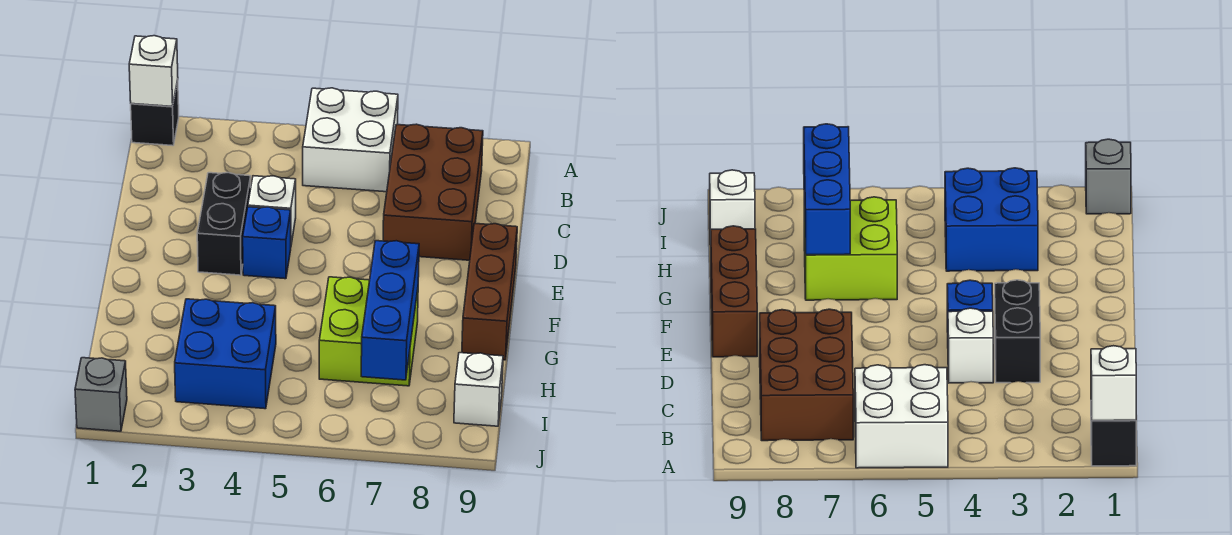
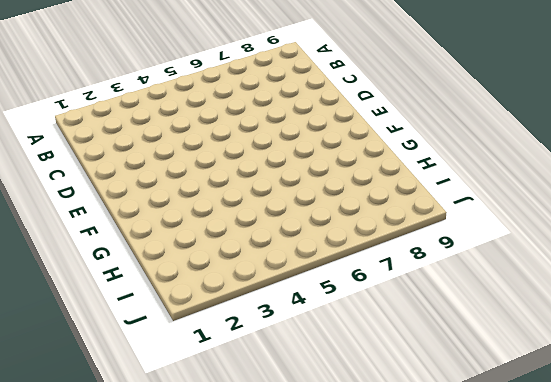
none -> black 1x1 brick [131,80,179,146]
none -> white 2x2 brick [303,88,398,192]
none -> brown 2x3 brick [383,124,483,260]

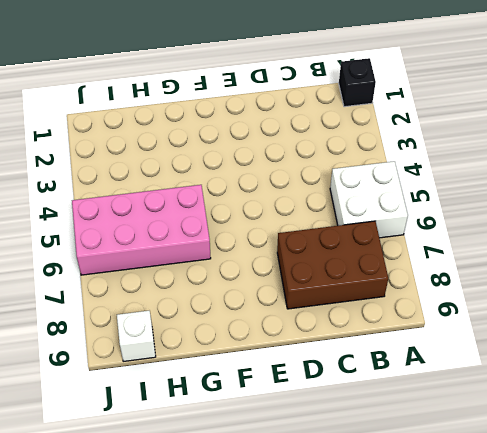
pink 2x4 brick [72,185,211,275] -> lime 2x2 brick [319,277,418,386]
none -> black 1x2 brick [197,173,251,275]
none -> white 1x1 brick [248,176,296,244]
none -> blue 1x1 brick [243,207,291,279]

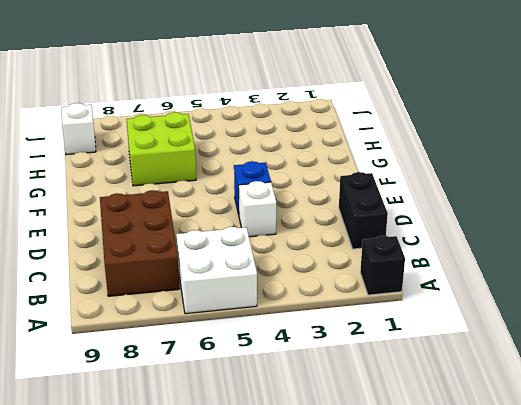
black 1x2 brick [339,172,388,249] -> black 1x2 brick moved to [197,173,251,275]
none -> brown 1x3 brick [462,223,517,360]
none -> blue 2x2 brick [175,299,276,409]
none -> grey 1x1 brick [75,358,127,431]

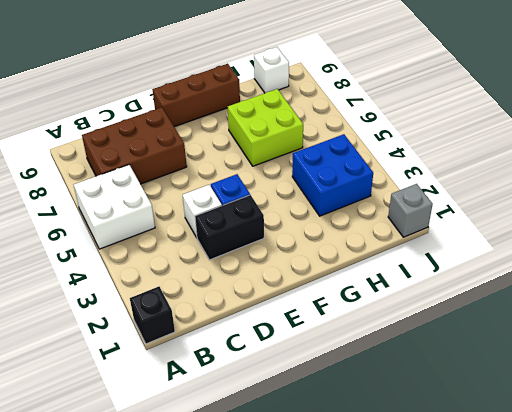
none -> white 1x1 brick [129,36,178,107]
none -> blue 1x3 brick [361,241,419,380]

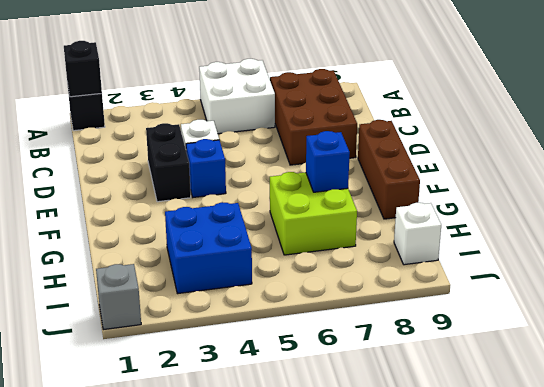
black 1x1 brick [64,41,102,97] -> white 1x1 brick [129,36,178,107]
blue 1x1 brick [306,131,350,192] -> blue 1x3 brick [361,241,419,380]

